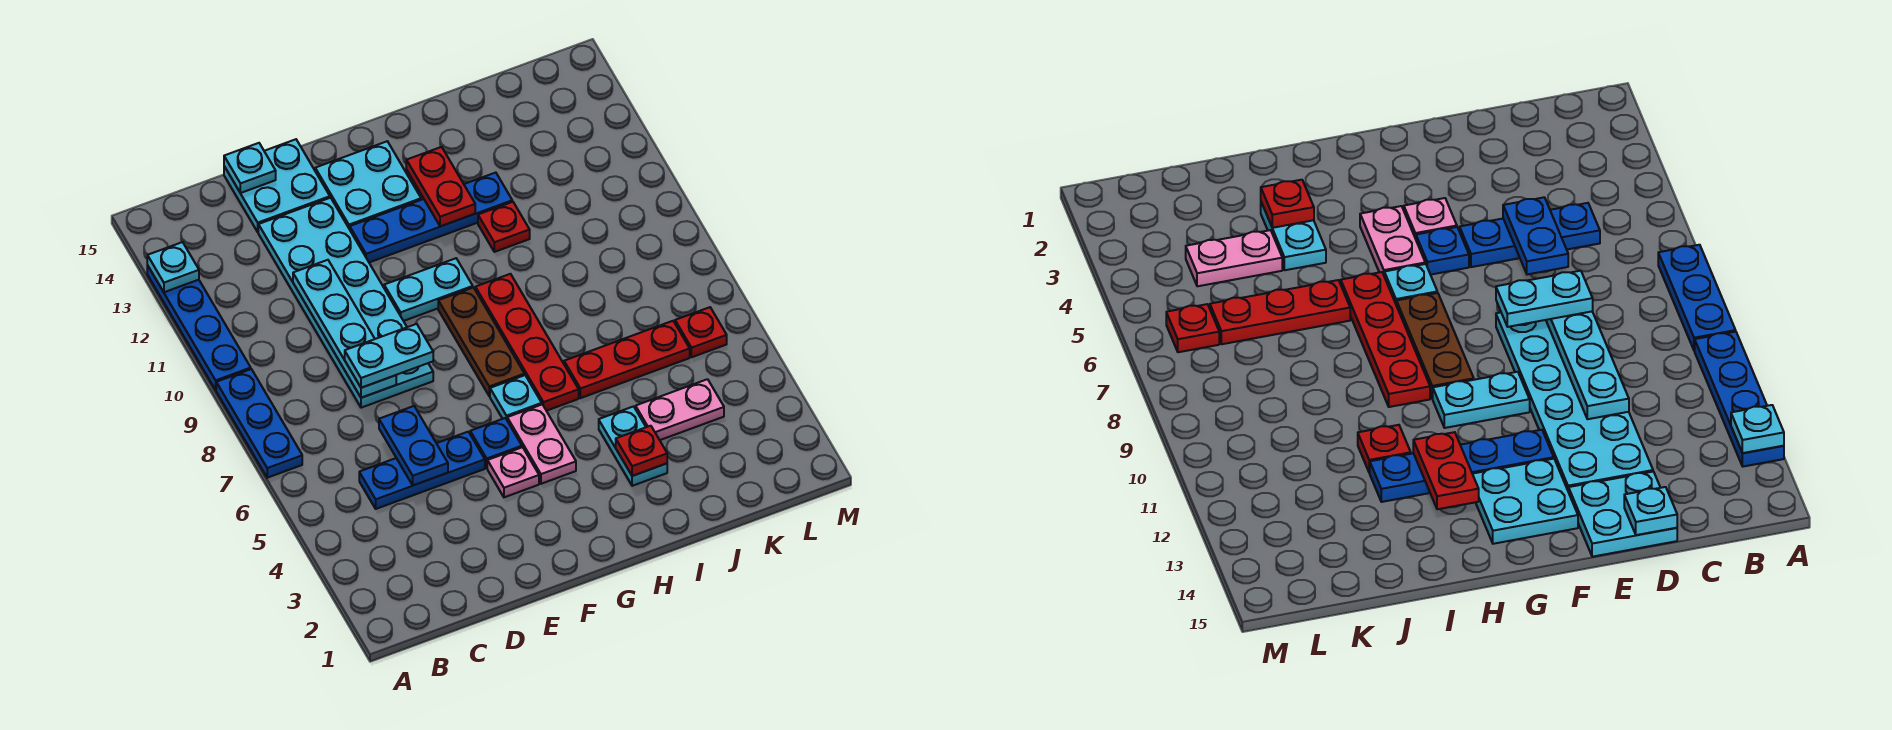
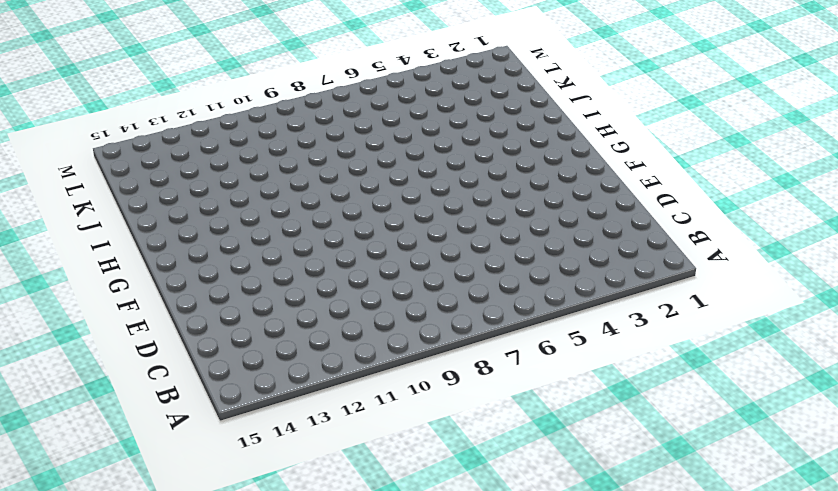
none -> blue 1x3 plate [216,369,302,478]
none -> blue 1x4 plate [147,265,251,390]
none -> blue 1x3 plate [359,432,485,509]

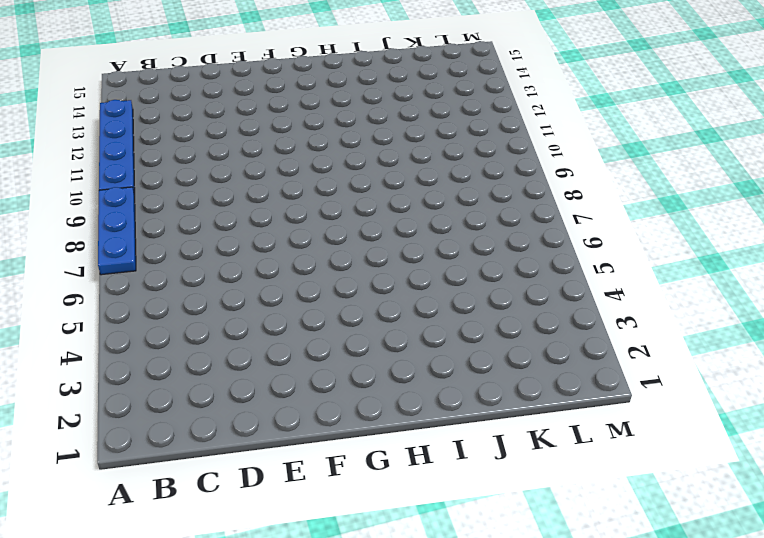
none -> blue 1x3 plate [359,432,485,509]
none -> cyan 2x6 plate [258,198,433,408]
none -> cyan 2x2 plate [224,139,330,232]

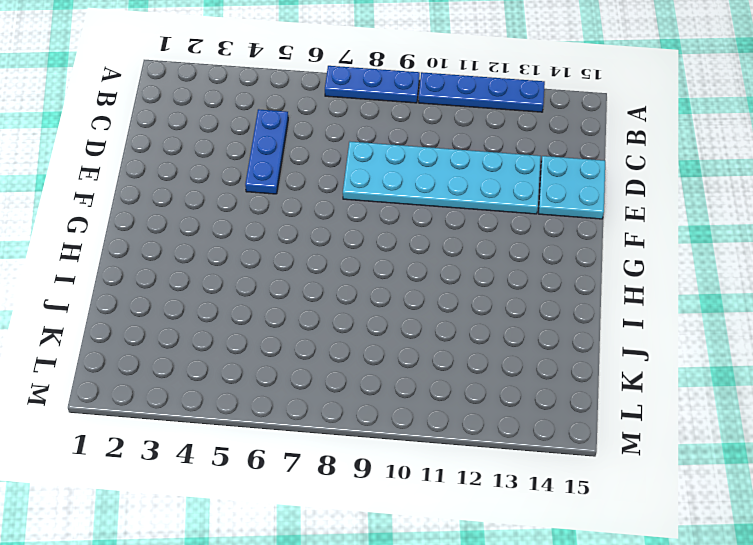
none -> pink 1x1 plate [487,447,539,497]
none -> blue 1x1 plate [470,418,522,468]
none -> cyan 1x2 plate [384,258,473,321]

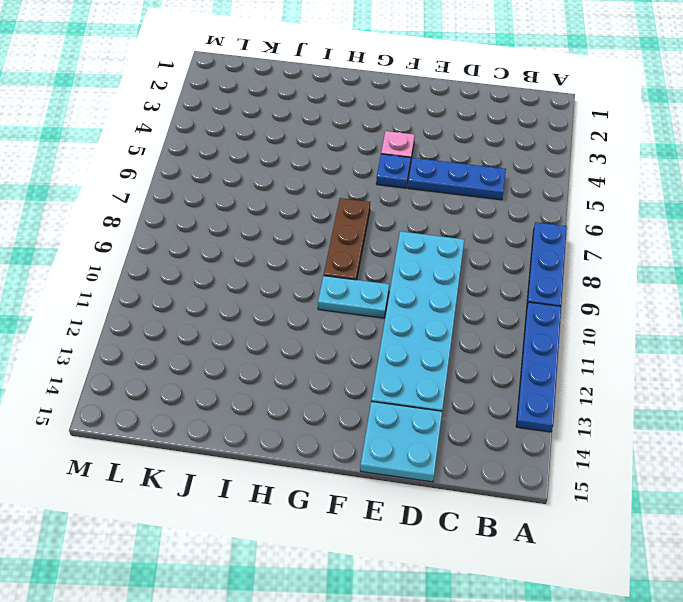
none -> blue 1x4 plate [350,173,512,262]
none -> cyan 2x2 plate [315,141,421,229]
none -> pink 1x2 plate [507,405,576,484]

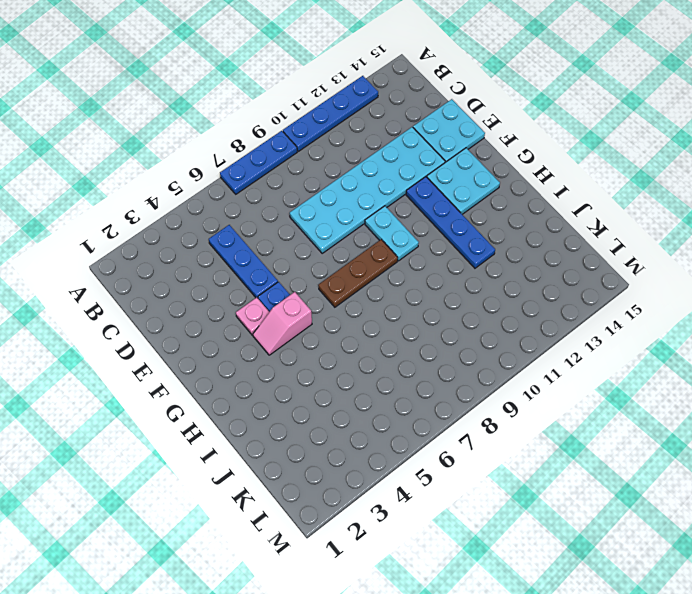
pink 1x2 slope [253,292,312,355] -> pink 1x2 plate [507,405,576,484]
none -> cyan 1x1 plate [490,375,542,420]
none -> red 1x4 plate [475,274,579,411]
none -> cyan 1x2 plate [599,406,667,486]

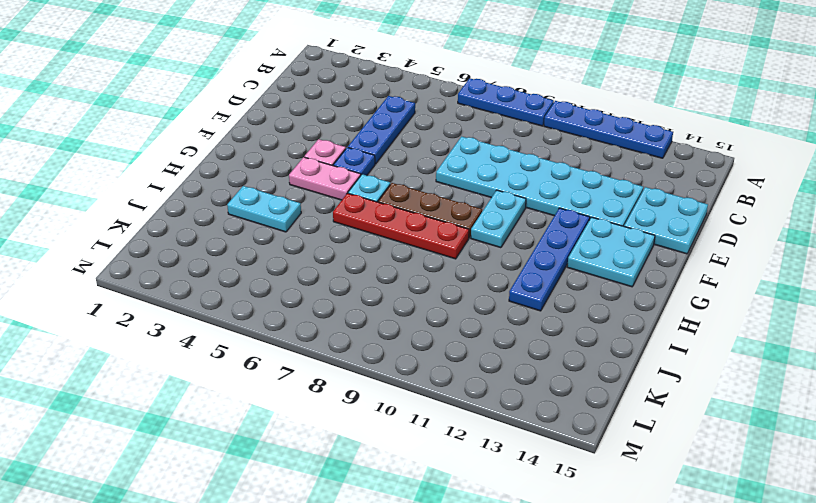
none -> red 1x3 plate [564,321,690,398]
none -> red 1x1 plate [478,202,530,252]
none -> pink 1x2 plate [636,379,724,440]

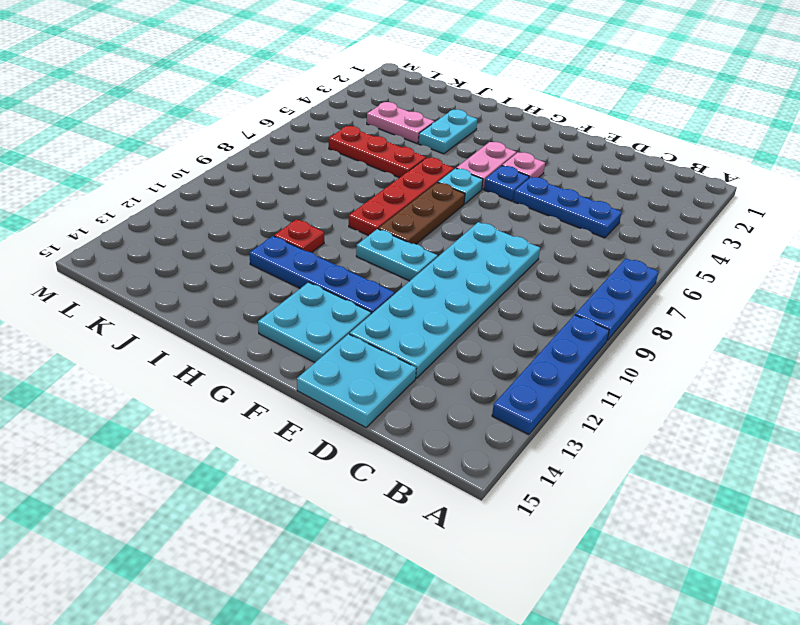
none -> red 1x1 plate [675,307,727,357]
none -> cyan 1x1 plate [147,242,199,292]
none -> blue 1x2 plate [379,406,448,485]

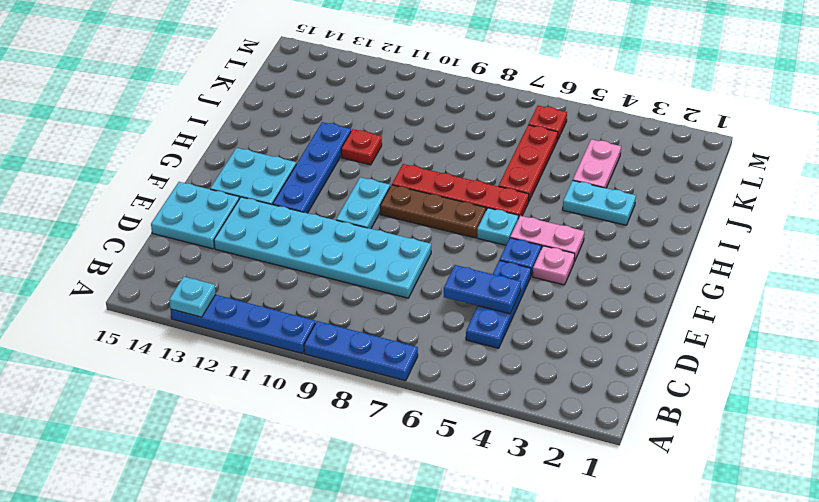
none -> cyan 1x4 plate [293,260,396,398]
none -> cyan 1x1 plate [224,143,276,193]
none -> red 1x2 plate [406,147,475,226]

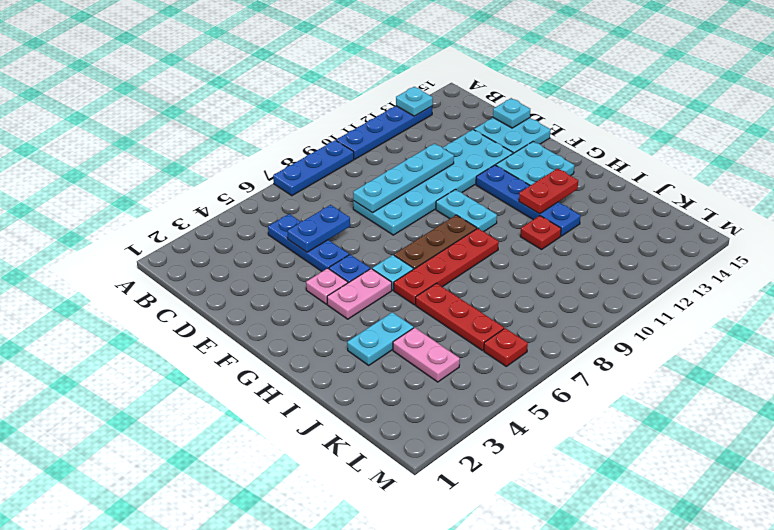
none -> red 1x1 plate [616,426,667,476]
none -> cyan 1x2 plate [345,324,433,388]

